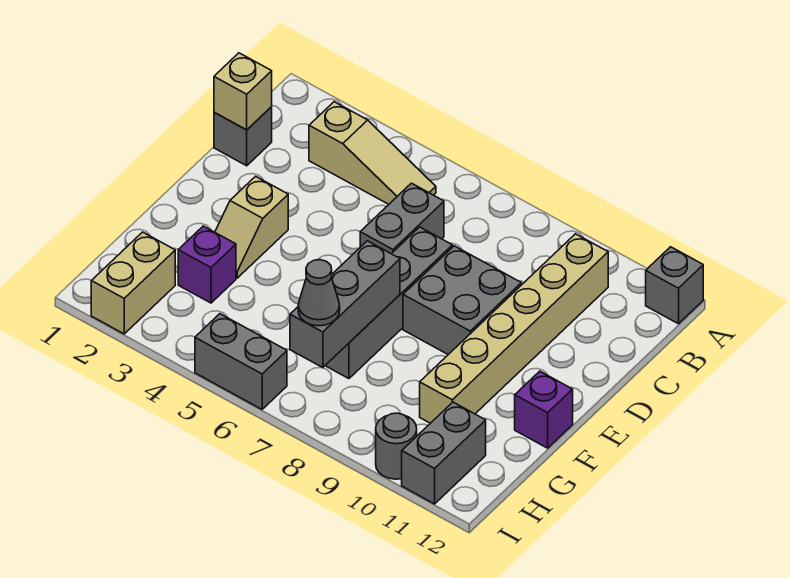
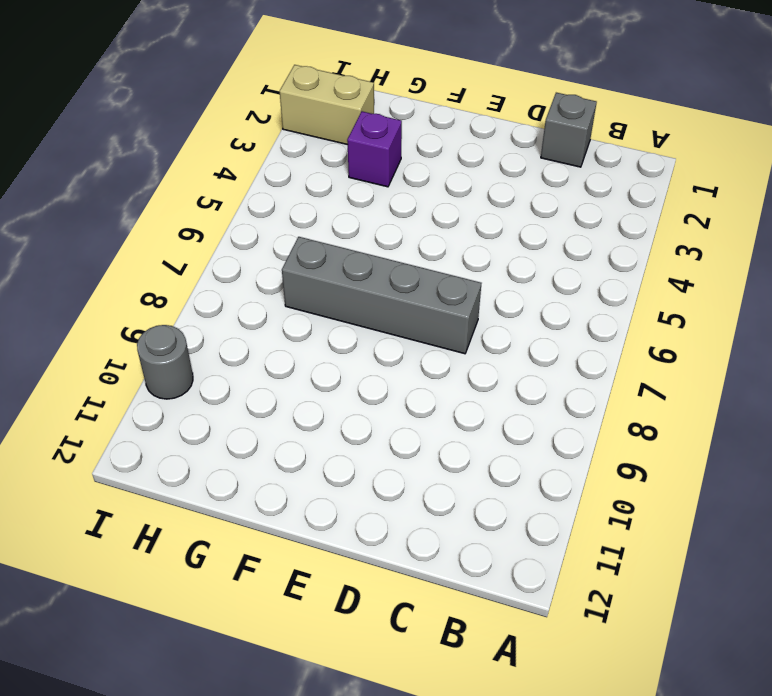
none -> grey 1x1 brick [646,247,703,324]
none -> tan 1x3 slope [309,102,436,204]
none -> tan 1x6 brick [420,234,608,423]

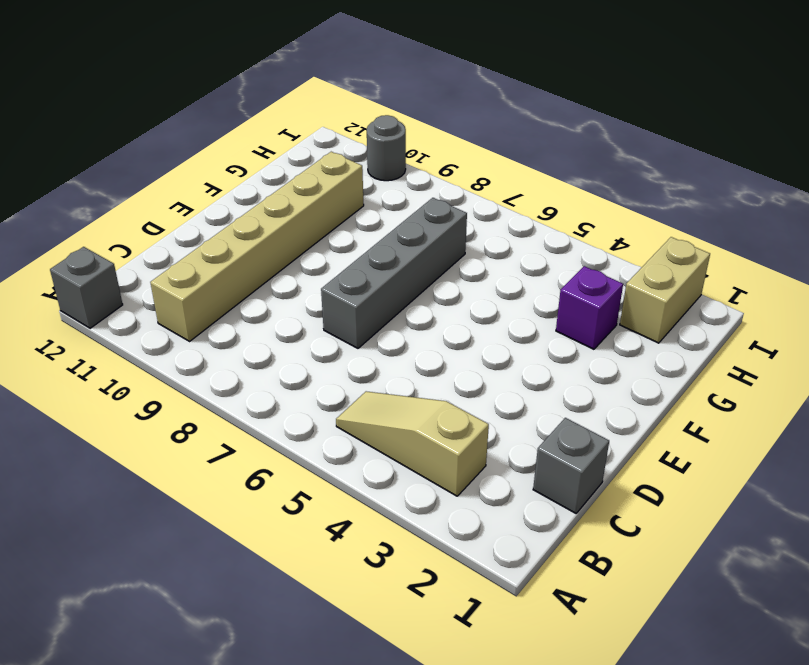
none -> grey 1x2 brick [360,183,444,254]
none -> grey 2x2 brick [403,246,521,354]
none -> tan 1x2 slope [215,176,288,278]

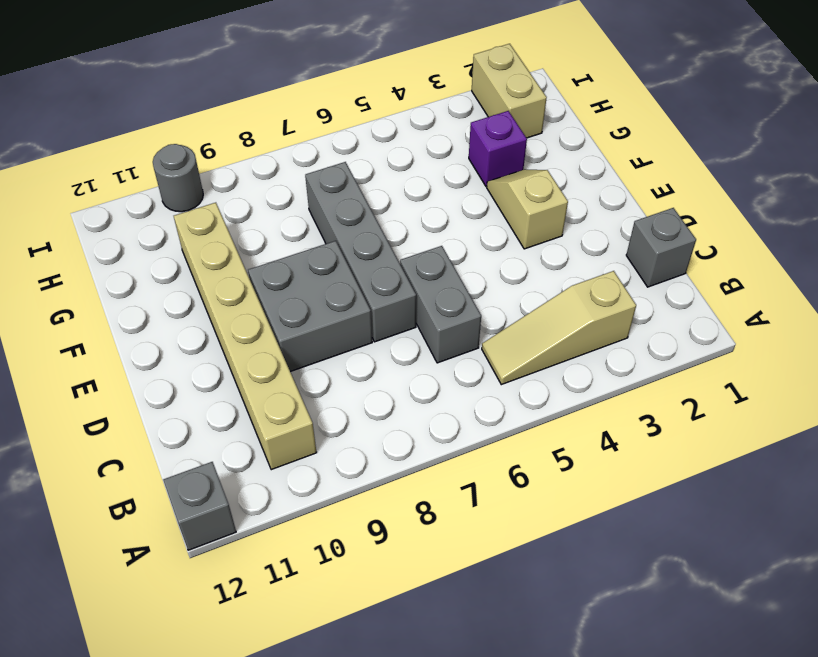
none -> purple 1x1 brick [515,371,573,448]
none -> grey 1x2 brick [402,402,486,504]
none -> grey 1x2 brick [195,314,287,409]

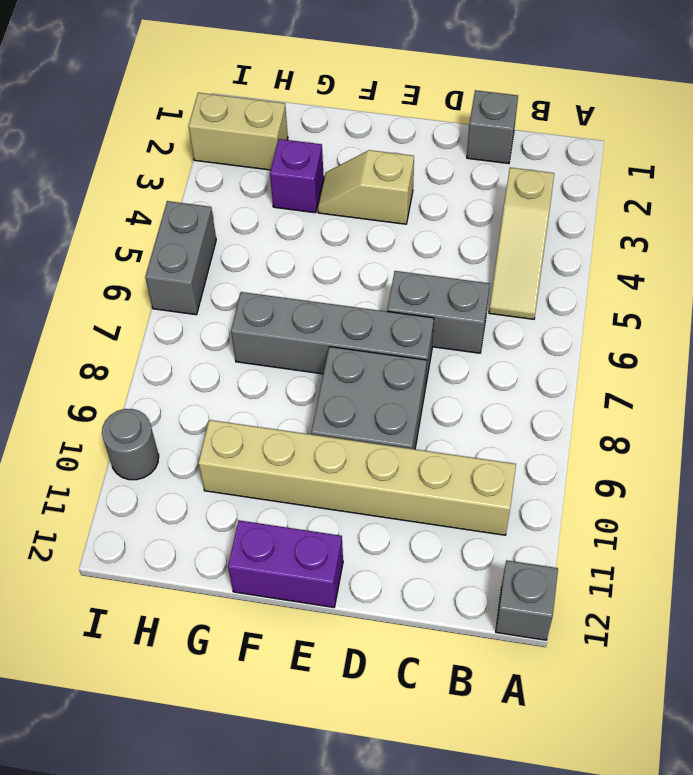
purple 1x2 brick [228,520,343,607] -> purple 1x1 brick [515,371,573,448]
none -> grey 1x2 brick [402,402,486,504]
none -> tan 1x1 brick [214,53,272,130]
none -> grey 1x3 brick [290,241,400,368]

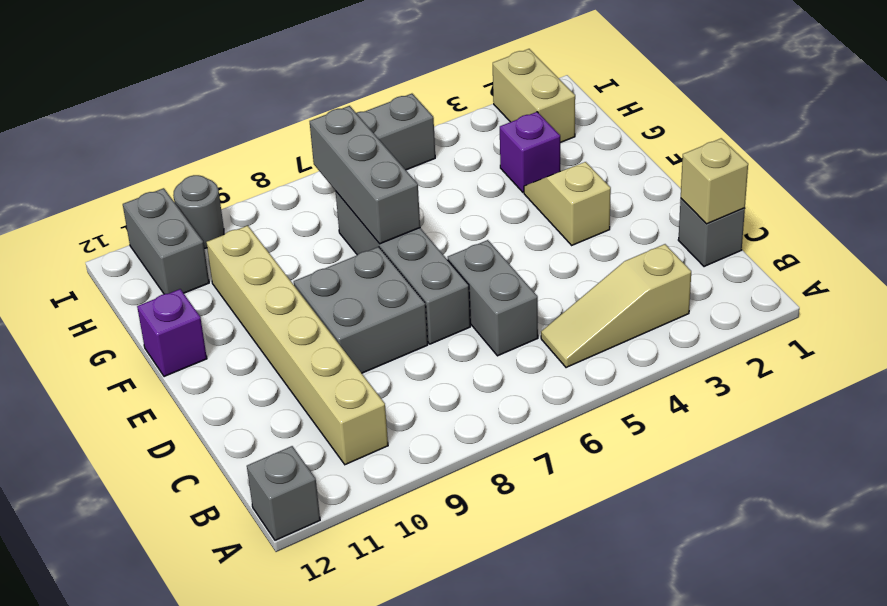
none -> grey 1x1 cone [298,260,340,326]

